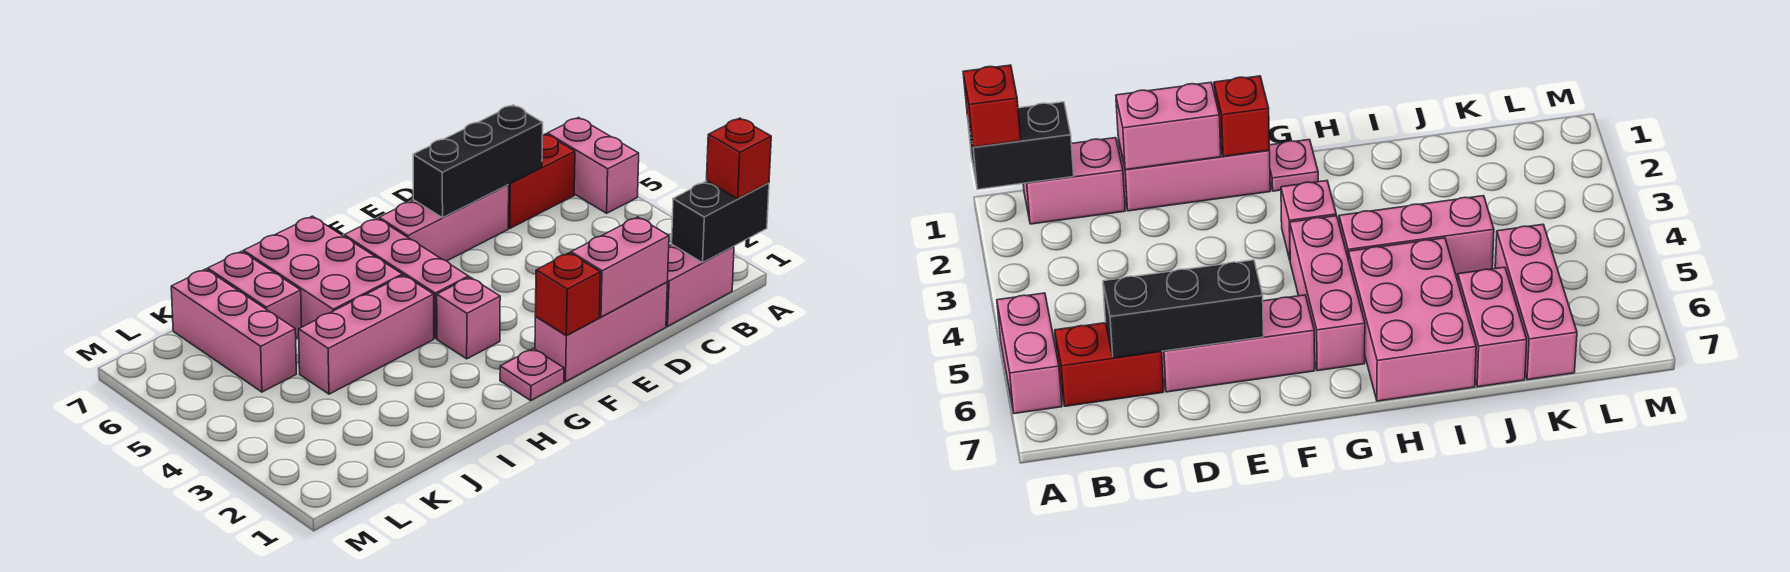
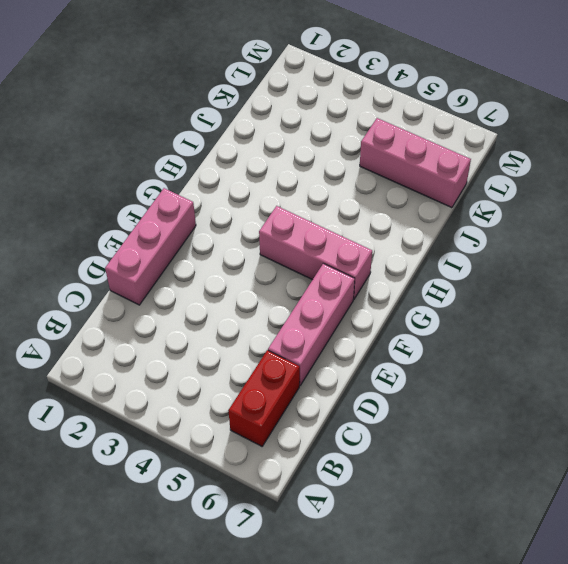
none -> pink 1x2 brick [547,118,639,213]
none -> pink 1x2 brick [666,245,734,326]
none -> pink 1x1 plate [500,348,564,400]

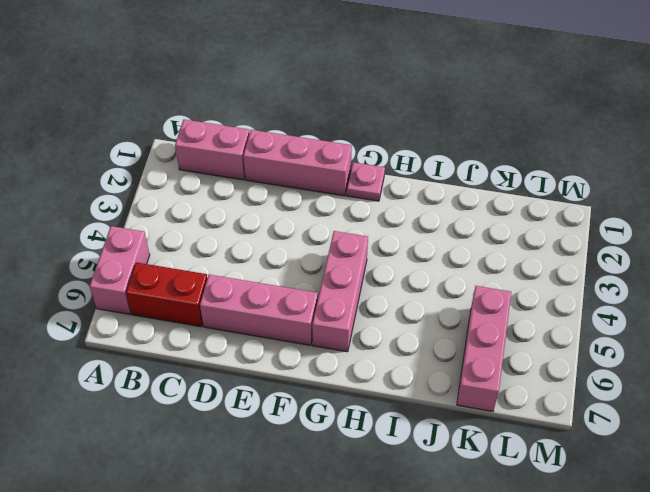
none -> pink 1x1 brick [437,277,500,359]
none -> pink 1x3 brick [299,275,434,394]
none -> pink 2x3 brick [244,216,402,327]

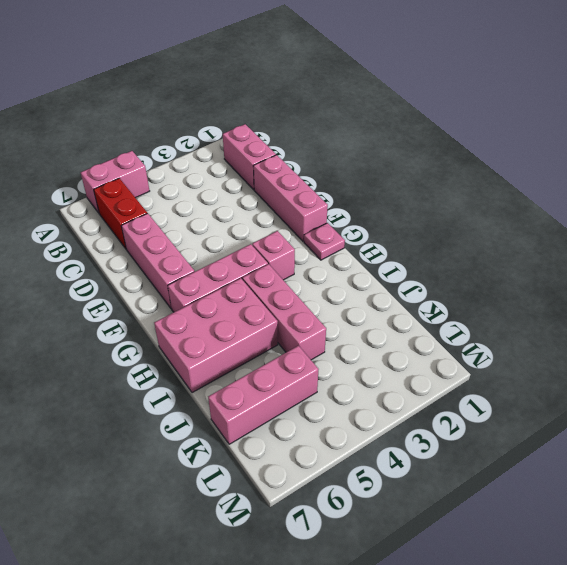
none -> pink 1x2 brick [208,251,302,338]
none -> black 1x2 brick [672,181,769,263]
none -> black 1x3 brick [413,105,543,218]

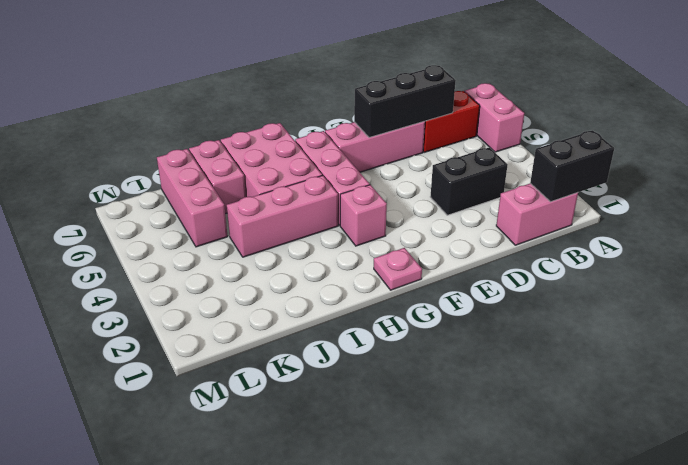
black 1x2 brick [430,147,508,215] -> none
none -> pink 1x3 brick [535,282,667,382]
none -> pink 1x2 brick [571,217,669,317]
none -> red 1x1 brick [535,253,600,336]

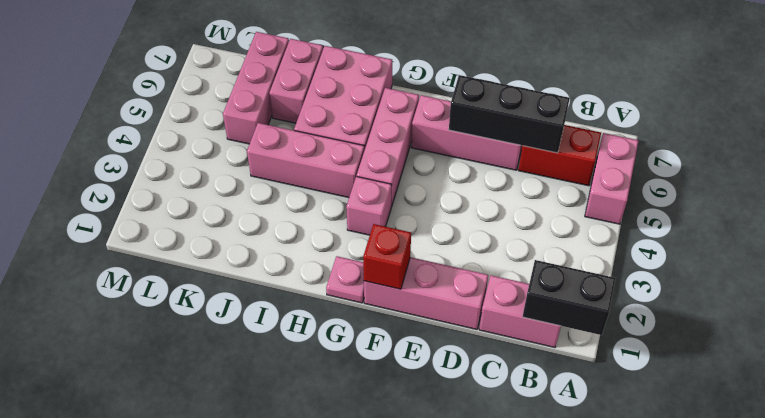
none -> pink 1x2 brick [571,217,669,317]
none -> red 1x1 brick [707,118,771,199]

